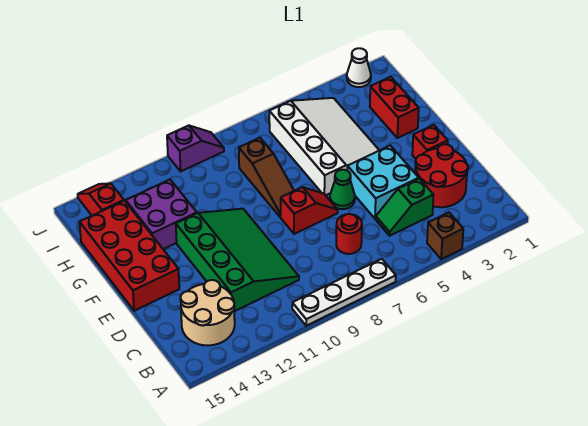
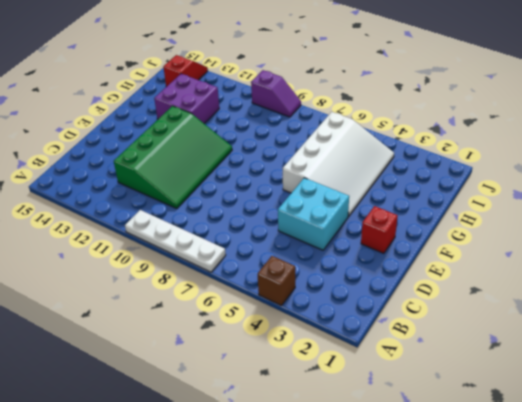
none -> tan 2x2 round brick [180,280,235,345]
none -> red 2x2 round brick [415,144,468,207]
none -> green 1x2 slope [376,179,433,236]

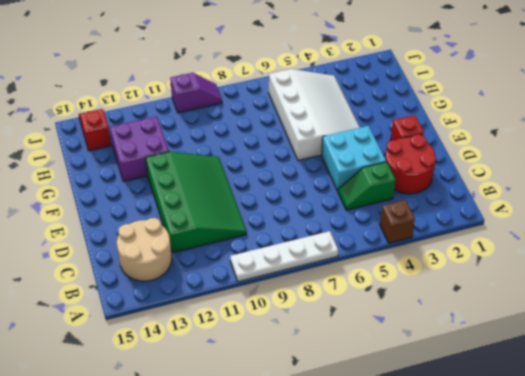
none -> red 1x1 round brick [336,214,362,254]
none -> green 1x1 cone [330,170,355,209]
none -> red 1x2 slope [281,187,338,234]

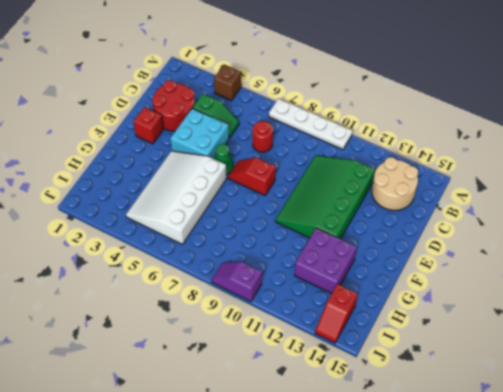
none -> red 2x4 brick [80,201,179,311]
none -> brown 1x3 slope [239,138,294,217]
none -> red 1x2 brick [370,77,419,138]

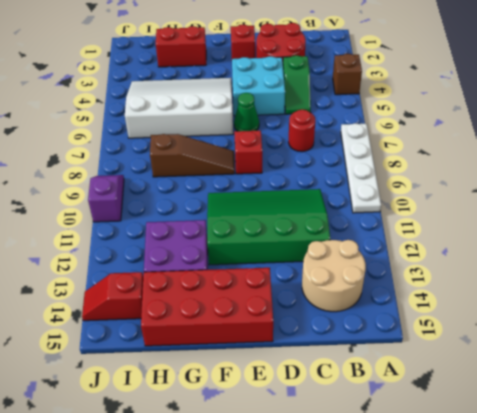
none -> white 1x1 cone [347,48,371,87]

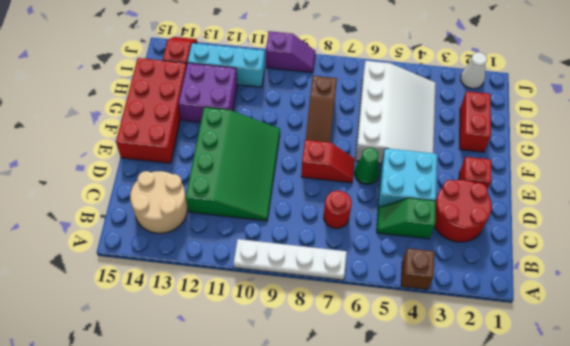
cyan 1x3 brick [188,43,265,87] -> none

